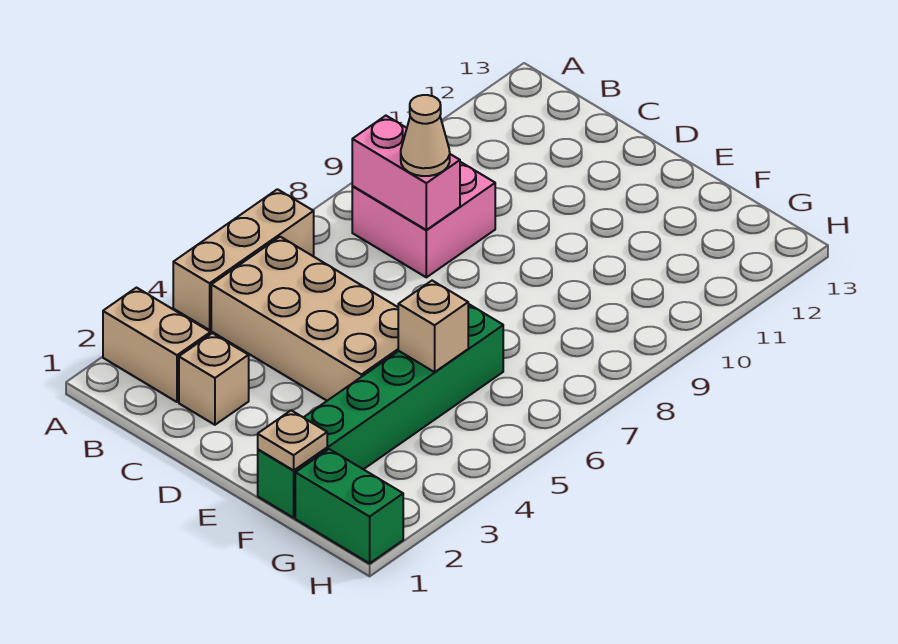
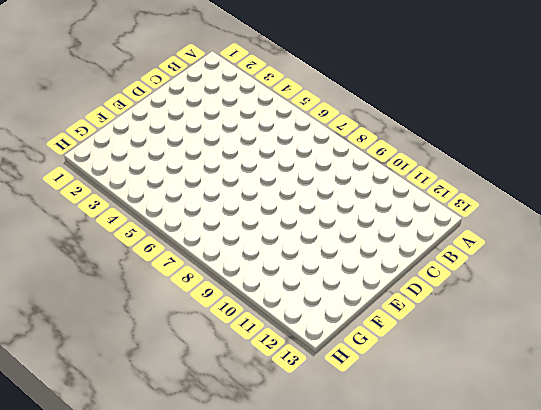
none -> tan 1x2 brick [103,288,211,402]
none -> tan 1x3 brick [173,189,314,330]

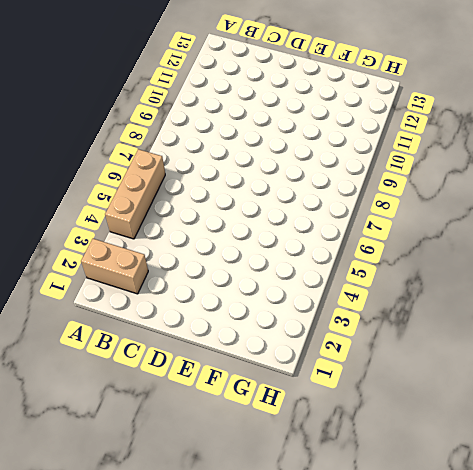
none -> tan 2x4 brick [211,237,398,401]
none -> pink 2x2 brick [352,162,495,277]

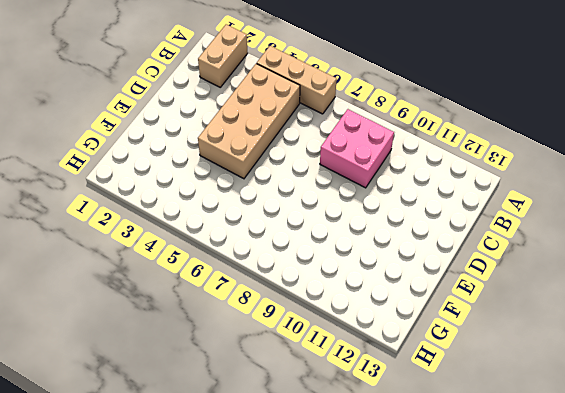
none -> tan 1x1 brick [179,333,249,425]
none -> green 1x6 brick [258,304,503,518]

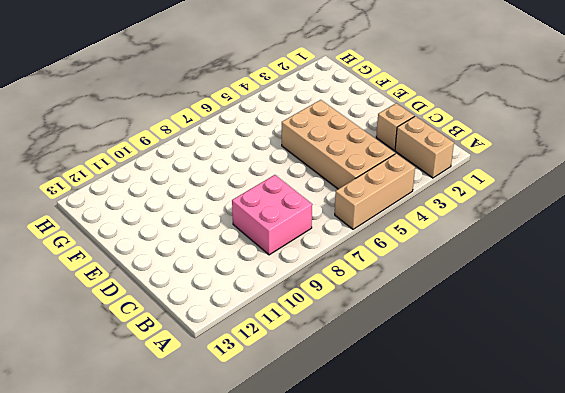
none -> green 1x6 brick [258,304,503,518]
none -> green 1x2 brick [295,449,403,563]

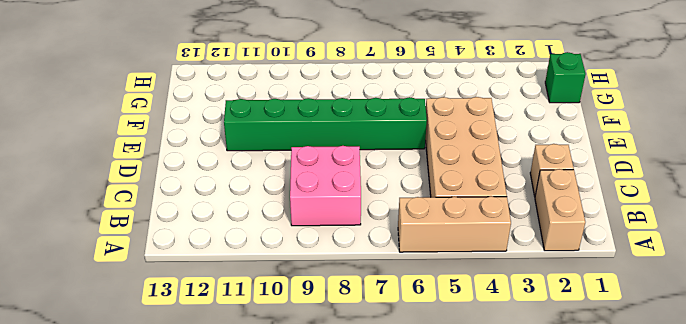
green 1x6 brick [224,97,427,151] -> green 1x6 brick moved to [258,304,503,518]
green 1x1 brick [545,52,586,103] -> green 1x2 brick [295,449,403,563]
none -> pink 1x2 brick [352,116,460,230]
none -> tan 1x1 plate [258,410,327,470]

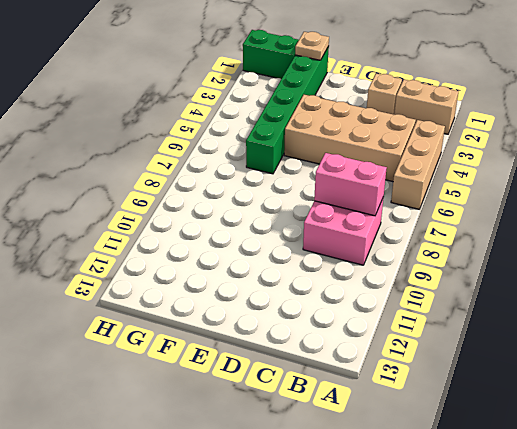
none -> tan 1x1 brick [398,281,468,372]
none -> tan 1x1 cone [401,95,450,176]

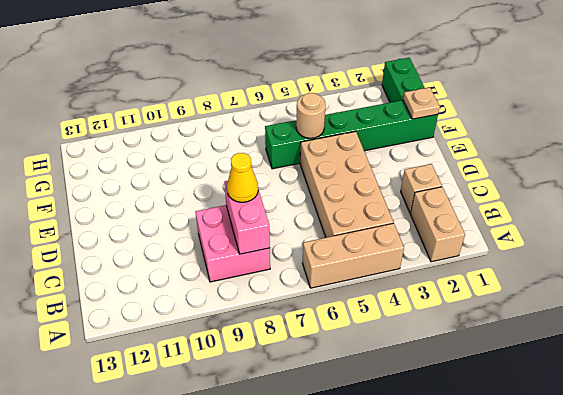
yellow 1x1 cone [227,153,258,202] -> tan 1x1 cone [401,95,450,176]
tan 1x1 round brick [296,93,326,138] -> tan 1x1 brick [398,281,468,372]

